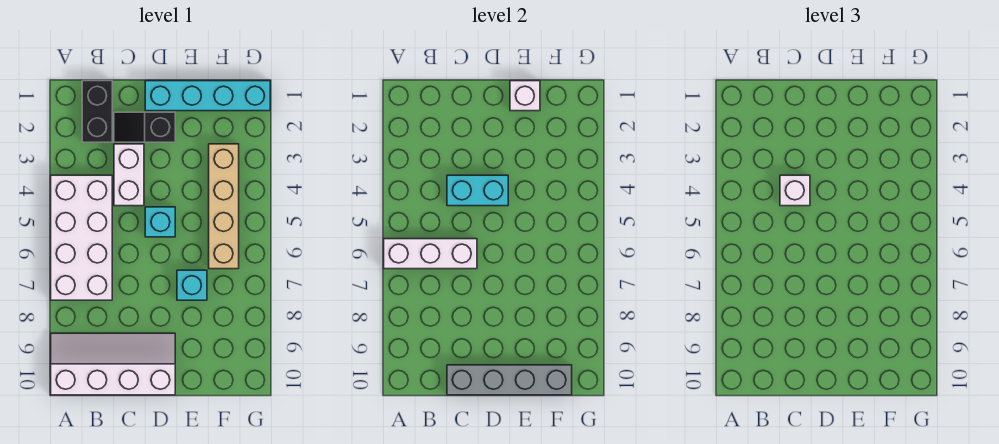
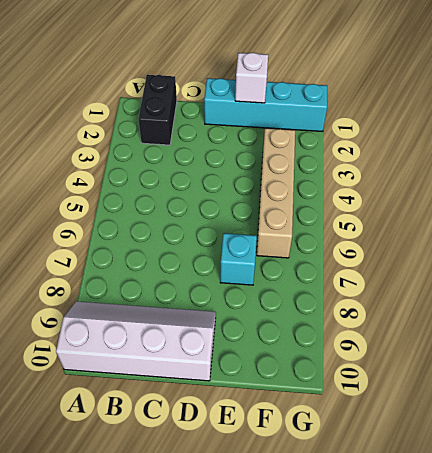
none -> white 2x4 brick [51,175,112,300]
none -> black 1x2 slope [114,112,175,142]
none -> white 1x2 brick [114,144,144,206]

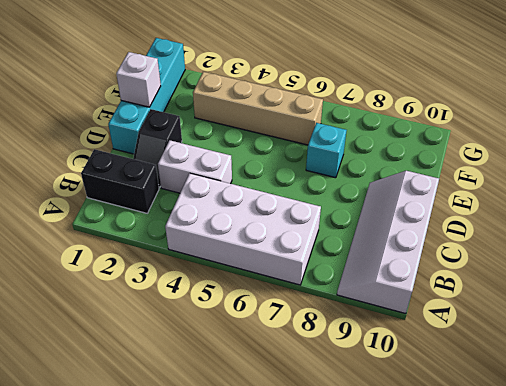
none -> cyan 1x1 brick [145,207,175,237]
none -> white 1x3 brick [384,239,477,269]
none -> cyan 1x2 brick [447,175,508,206]

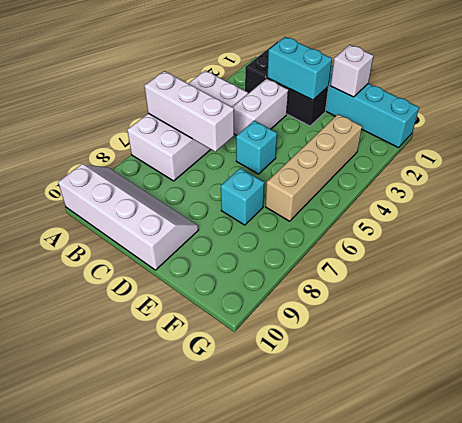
cyan 1x2 brick [267,37,332,100] -> cyan 1x2 brick moved to [447,175,508,206]
none -> grey 1x4 brick [447,365,572,395]
none -> white 1x1 brick [780,175,810,206]

